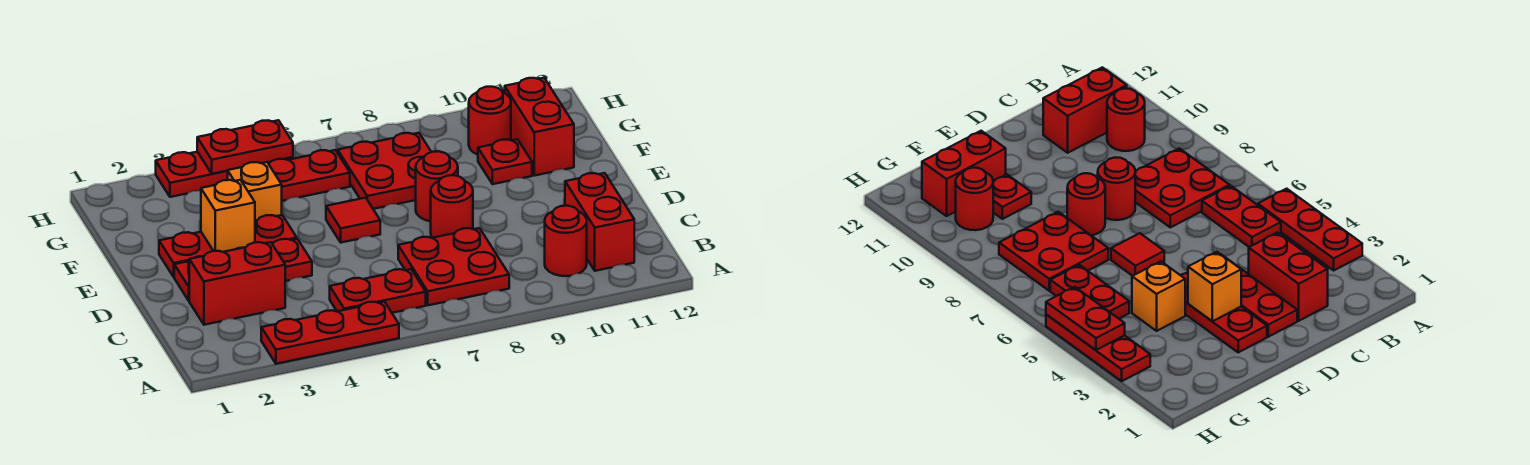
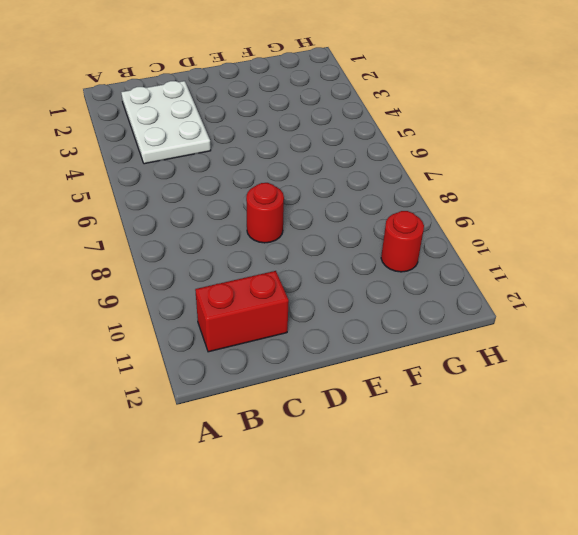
white 2x3 plate [121,81,211,164] -> red 1x2 brick [189,242,285,325]
none -> red 1x3 plate [261,302,399,364]
none -> red 1x2 plate [330,269,426,313]
none -> red 2x2 plate [398,228,509,305]

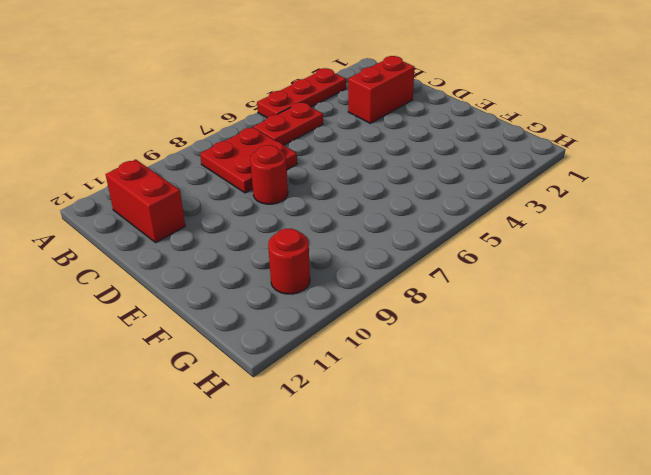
none -> red 1x1 round brick [545,206,587,276]
none -> red 1x3 plate [174,239,312,301]
none -> red 1x3 plate [159,215,297,277]

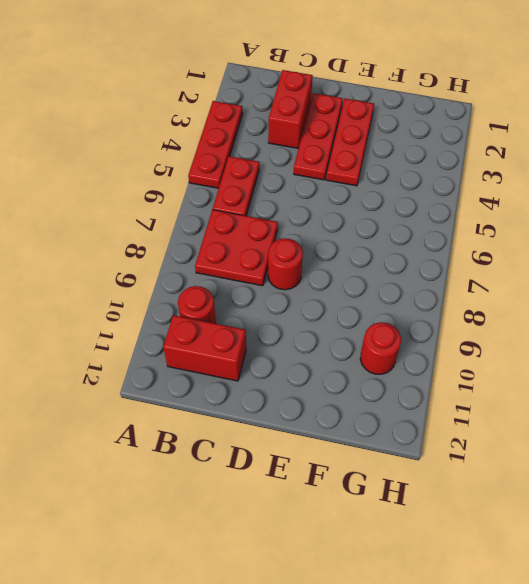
none -> red 1x1 tile [326,198,380,243]
none -> red 1x1 round brick [416,151,458,221]
none -> orange 1x1 brick [228,162,282,220]

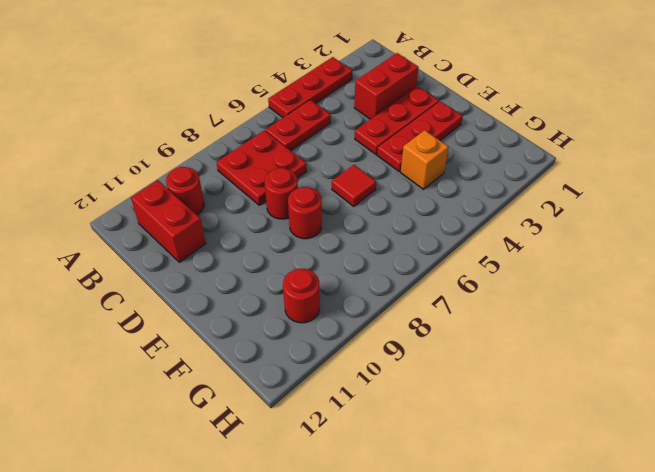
none -> red 2x2 plate [338,133,431,209]
none -> red 1x1 plate [478,139,532,184]
none -> red 1x2 brick [505,78,574,176]

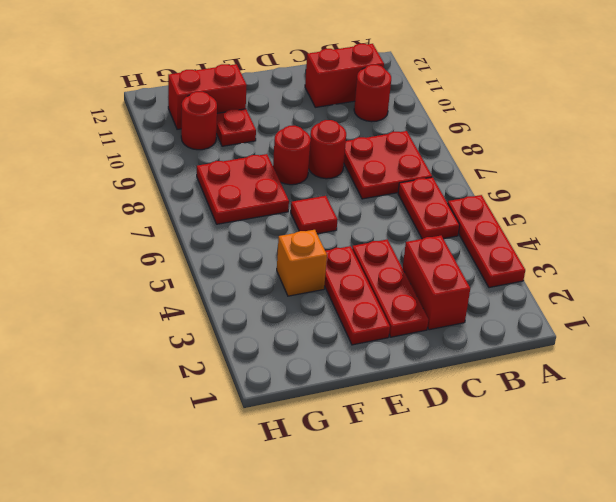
none -> red 1x2 plate [269,150,350,201]
none -> red 1x3 plate [156,152,293,197]
none -> orange 1x1 brick [201,180,255,252]

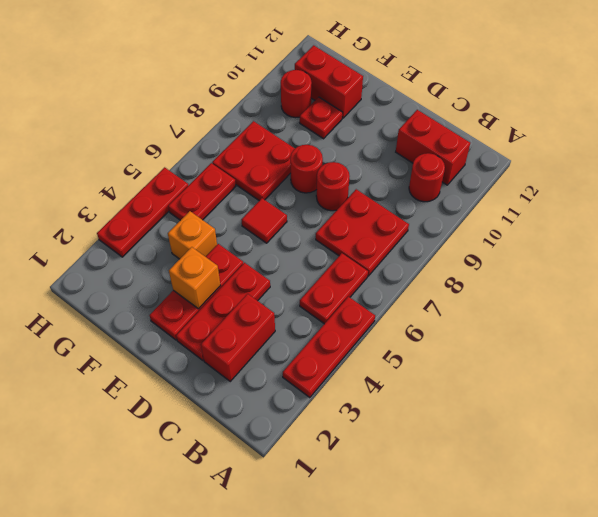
none -> red 1x2 plate [197,120,293,174]

